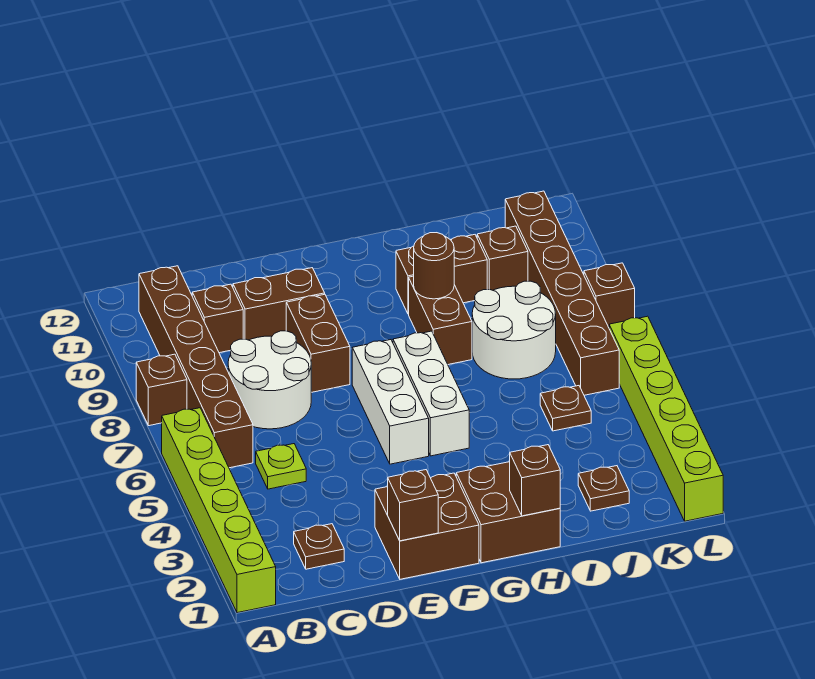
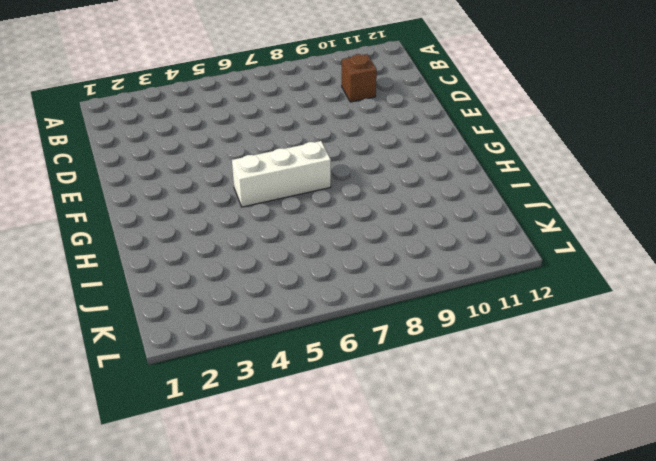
none -> lime 1x6 brick [162,408,276,613]
none -> brown 1x1 brick [136,354,187,426]
none -> brown 1x6 brick [139,266,253,468]

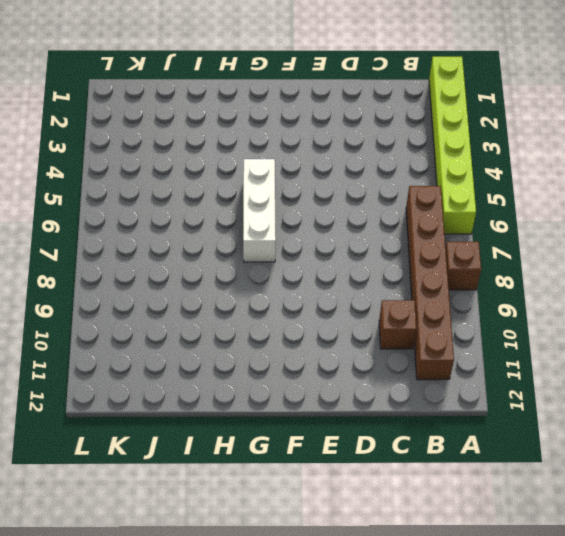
none -> brown 1x1 plate [294,524,344,569]
none -> lime 1x1 plate [256,444,306,489]
none -> white 2x2 round brick [228,331,311,429]

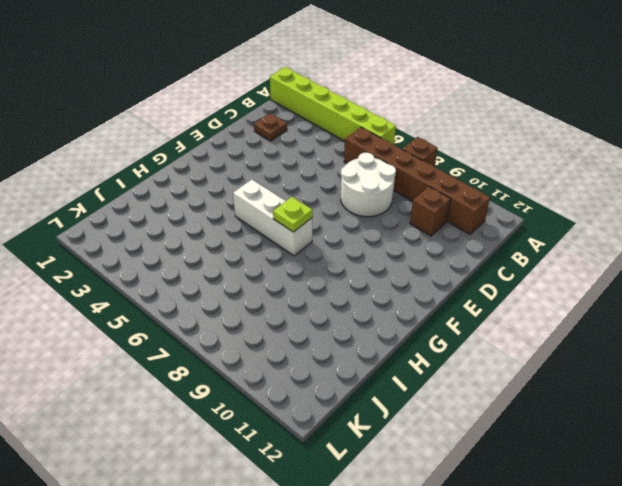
lime 1x1 plate [273,197,312,232] -> lime 1x1 plate moved to [256,444,306,489]
none -> brown 1x2 brick [233,268,325,340]
none -> brown 2x2 brick [375,473,479,579]
none -> brown 1x2 brick [286,294,350,392]

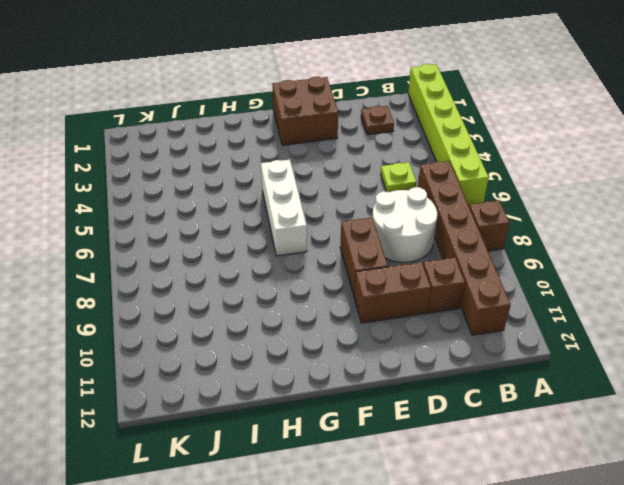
none -> white 1x3 brick [352,340,429,464]
none -> brown 2x2 brick [456,462,560,563]
none -> brown 1x2 brick [409,276,472,365]

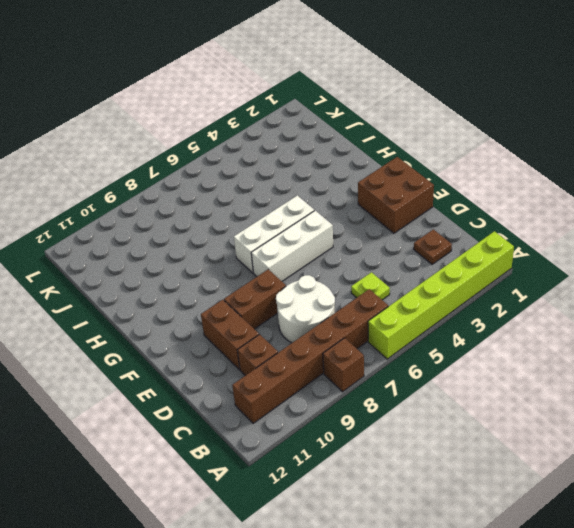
none -> brown 2x2 brick [456,462,560,563]
none -> brown 1x2 brick [409,276,472,365]
none -> brown 1x2 brick [396,235,487,314]

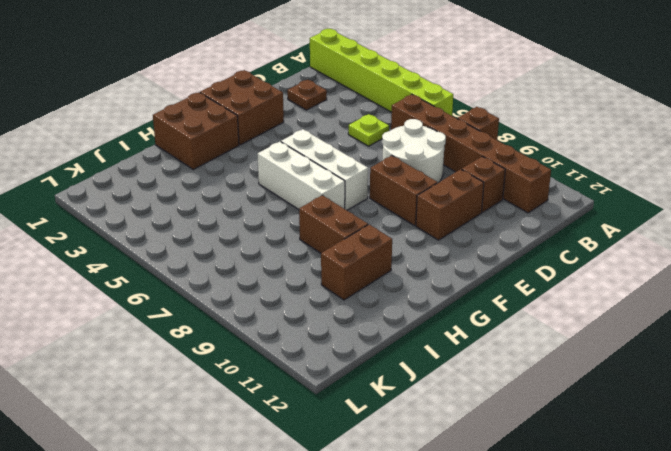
none -> white 2x2 round brick [472,281,556,379]
none -> brown 1x1 plate [578,466,629,511]
none -> brown 1x1 plate [540,386,591,431]

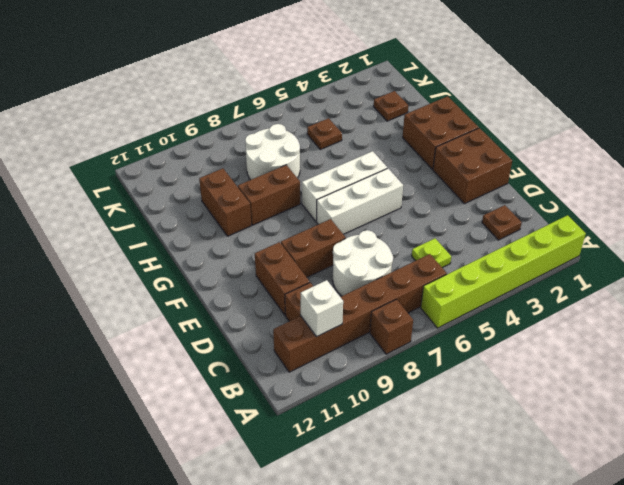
white 1x1 brick [301,280,343,337] -> none
none -> brown 1x1 brick [477,226,528,290]
none -> brown 1x6 brick [505,191,619,395]
none -> lime 1x6 brick [609,316,723,521]

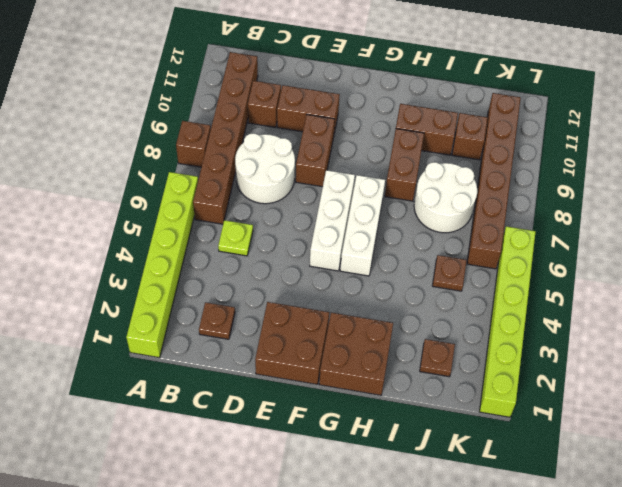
none -> brown 1x1 brick [584,263,635,327]
none -> brown 1x1 brick [388,470,438,541]
none -> brown 1x1 brick [510,445,560,516]

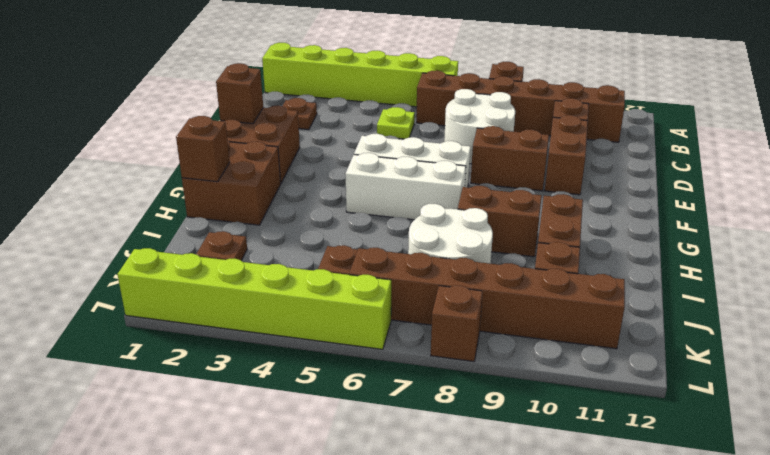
none -> brown 1x1 round brick [414,233,454,299]

